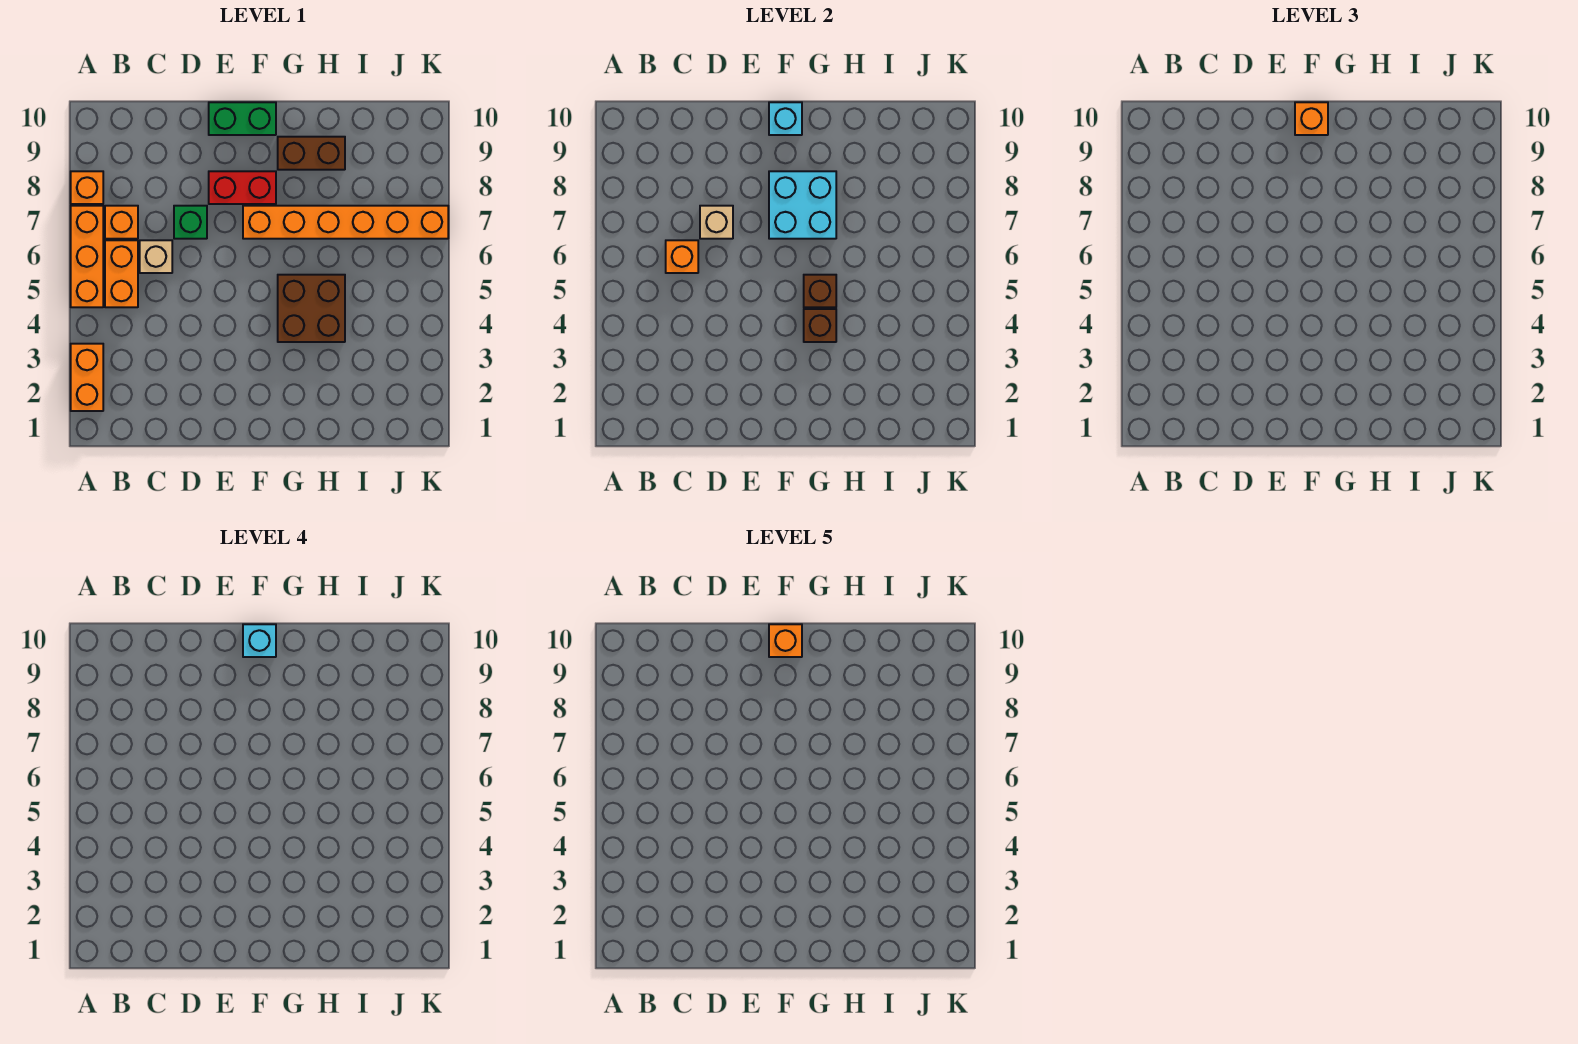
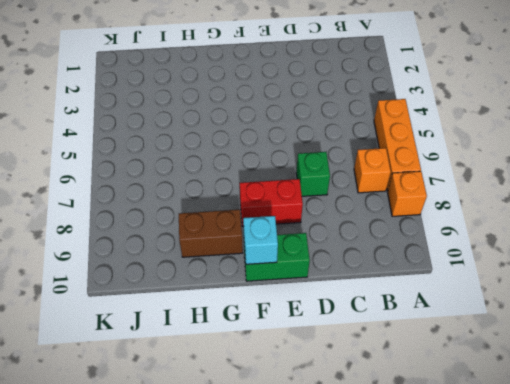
none -> orange 1x2 brick [71,344,103,411]
none -> orange 1x2 brick [105,240,138,307]
none -> tan 1x1 brick [140,240,172,273]

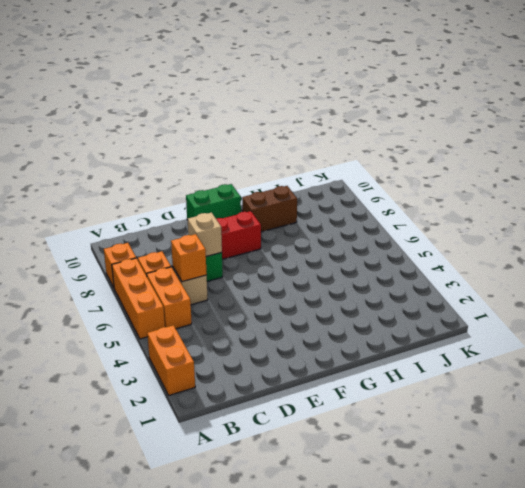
none -> orange 1x6 brick [243,206,448,239]
none -> brown 2x2 brick [278,275,345,342]
none -> cyan 2x2 brick [769,171,836,239]

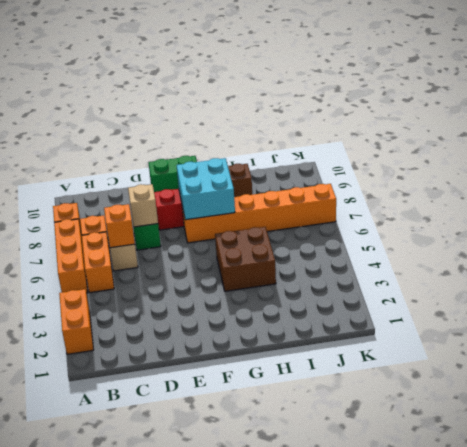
none -> cyan 1x1 brick [769,102,802,135]
none -> brown 1x1 brick [804,309,836,342]
none -> brown 1x1 brick [804,275,836,307]

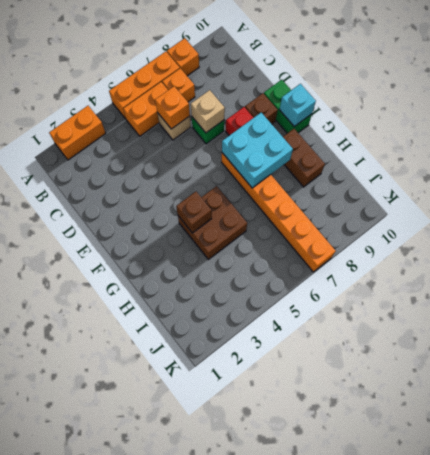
brown 1x1 brick [245,93,278,124] -> brown 1x1 brick moved to [804,275,836,307]
none -> orange 1x1 brick [1295,102,1328,135]
none -> cyan 1x1 brick [243,624,276,657]
none -> orange 1x1 brick [769,624,802,657]

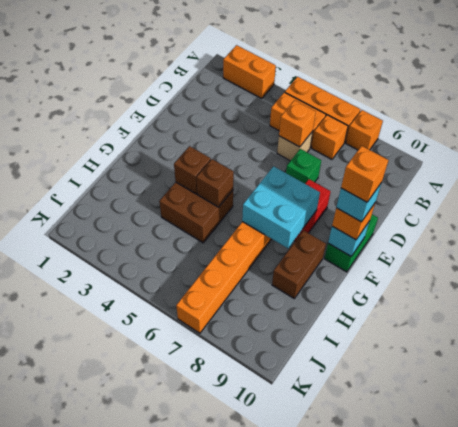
none -> tan 1x1 brick [700,206,733,239]

